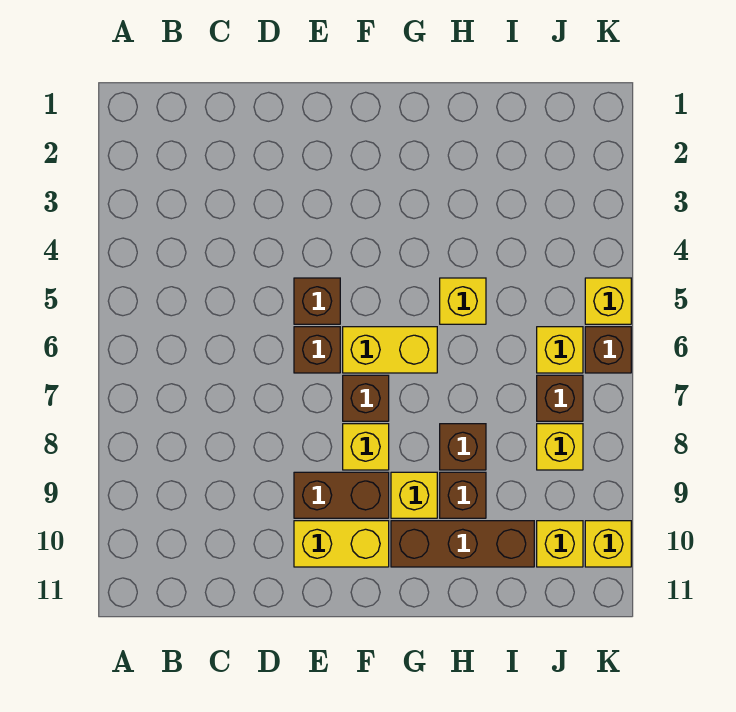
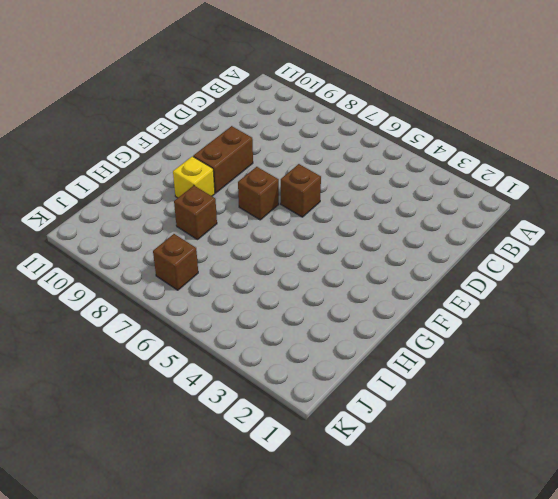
none -> brown 1x1 brick [294,278,340,324]
none -> yellow 1x2 brick [294,521,389,567]
none -> yellow 1x2 brick [343,327,437,373]

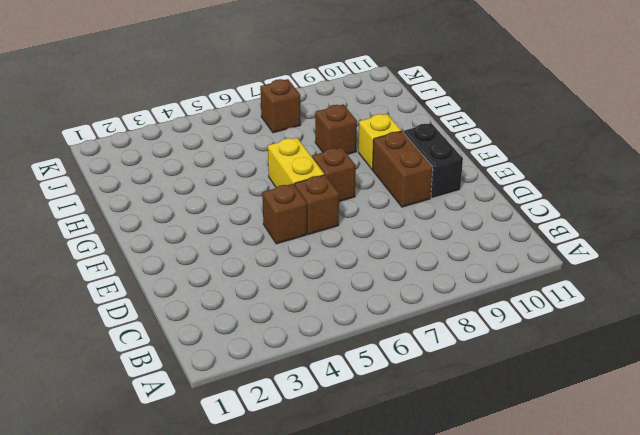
black 1x2 brick [403,123,463,198] -> yellow 1x2 brick [294,521,389,567]
none -> yellow 1x1 brick [343,424,389,470]
none -> brown 1x3 brick [391,521,534,567]
none -> yellow 1x1 brick [440,278,486,324]

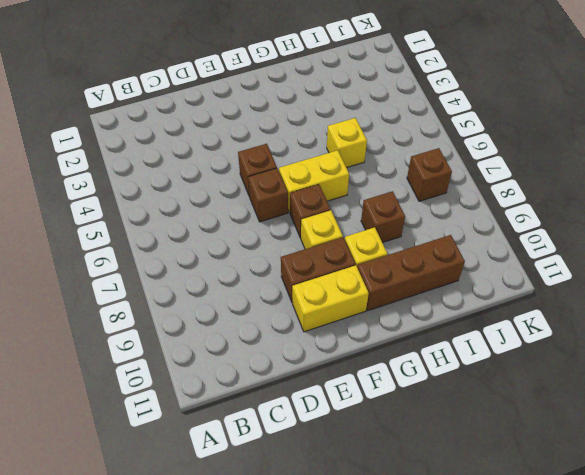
none -> brown 1x1 brick [440,472,486,518]
none -> yellow 1x1 brick [537,327,583,373]
none -> yellow 1x1 brick [537,424,583,470]

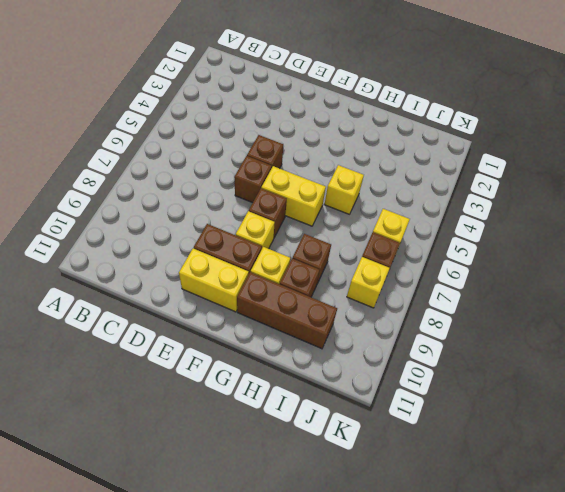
none -> yellow 1x1 brick [537,521,583,567]
none -> yellow 1x1 brick [585,278,631,324]
none -> brown 1x1 brick [585,327,631,373]

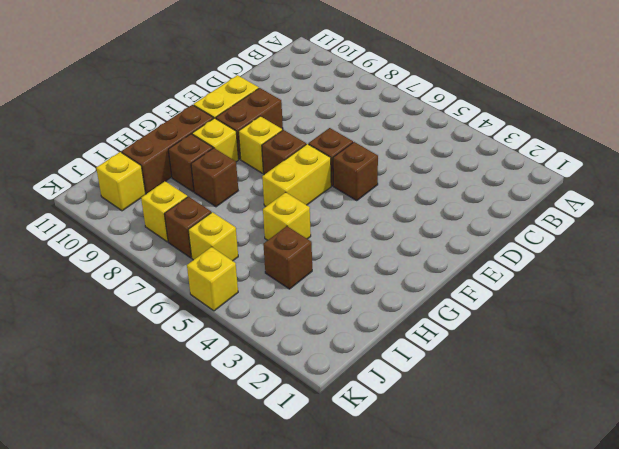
brown 1x1 brick [263,226,312,289] -> brown 1x1 brick moved to [585,327,631,373]
none -> yellow 1x1 brick [585,521,631,567]

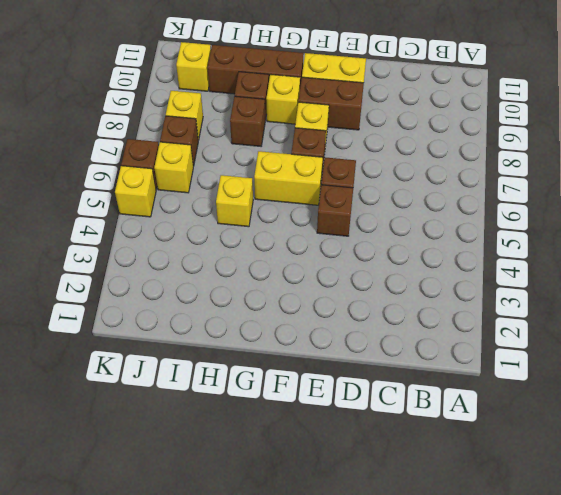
none -> yellow 1x1 brick [585,521,631,567]

